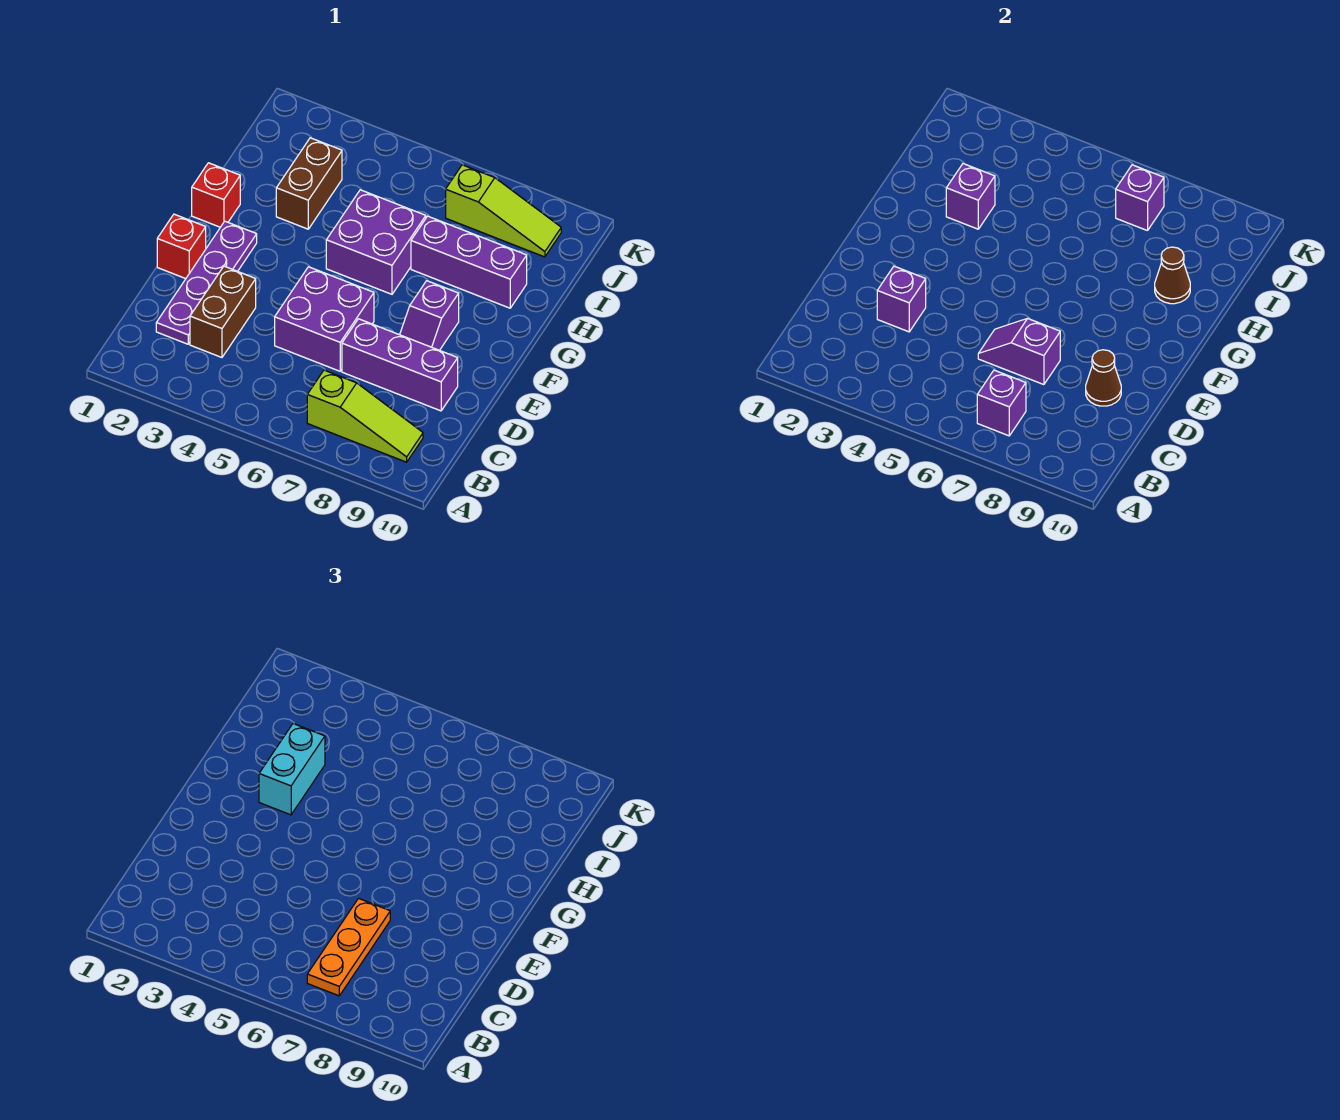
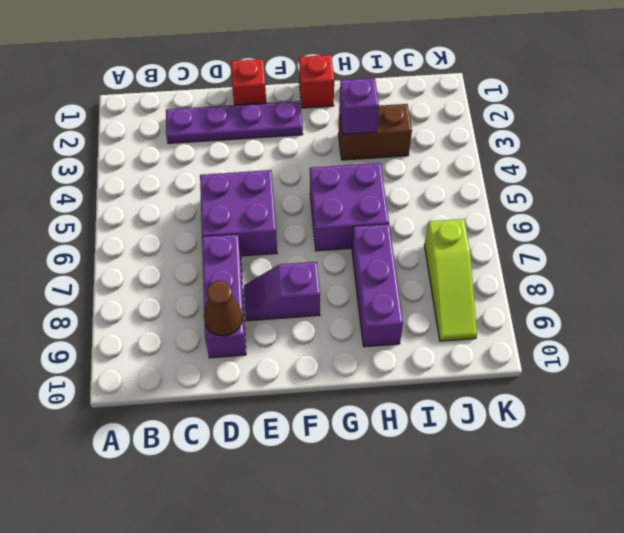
none -> lime 1x3 slope [307,370,423,462]
none -> brown 1x2 brick [190,266,256,357]
none -> purple 1x1 brick [977,370,1026,436]

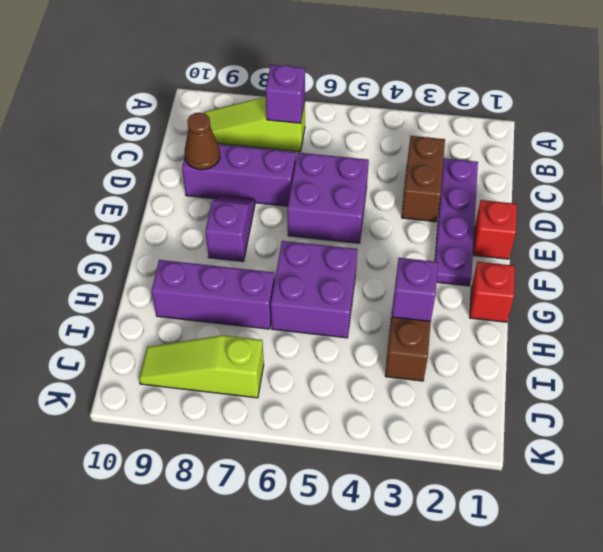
none -> purple 1x1 brick [877,266,926,332]
none -> purple 1x2 slope [978,318,1060,385]
none -> brown 1x1 cone [1155,247,1190,304]

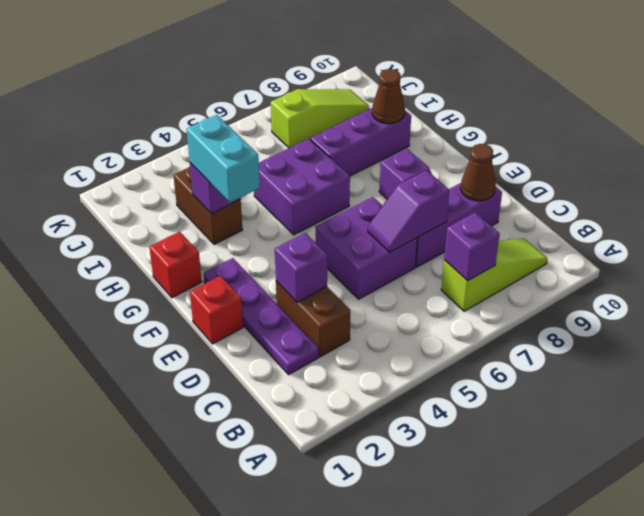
none -> purple 1x1 brick [1116,165,1164,231]
none -> orange 1x3 plate [307,898,390,996]

